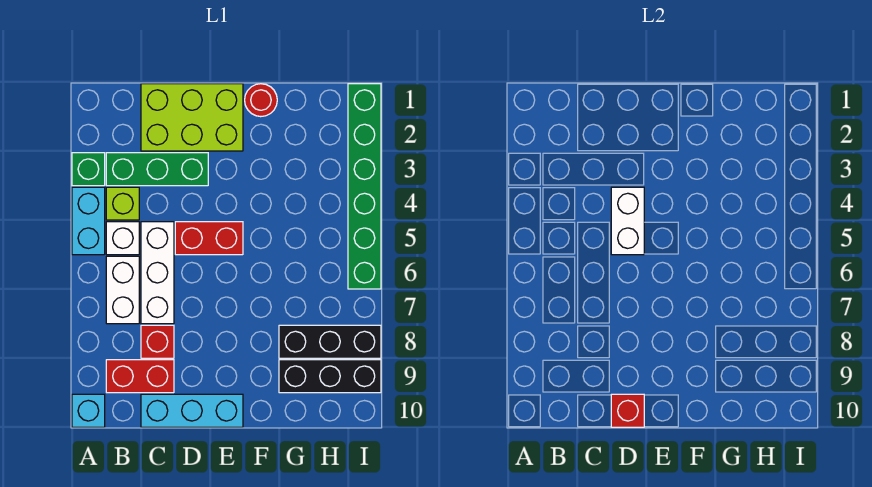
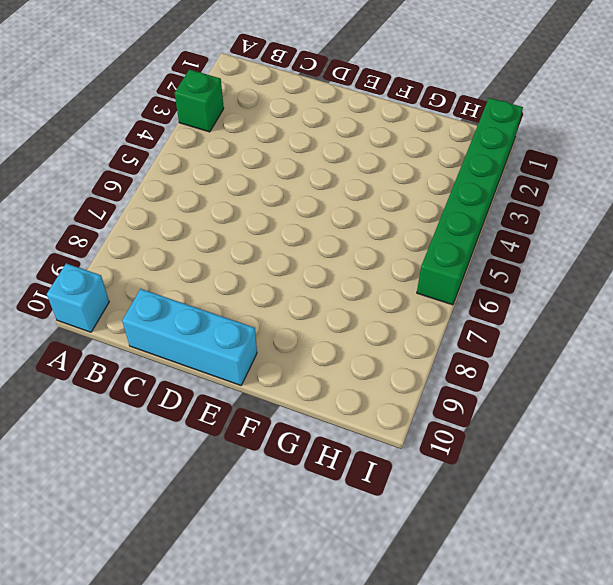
none -> cyan 1x2 brick [72,187,105,255]
none -> green 1x3 brick [106,153,208,186]
none -> lime 1x1 brick [106,187,139,220]

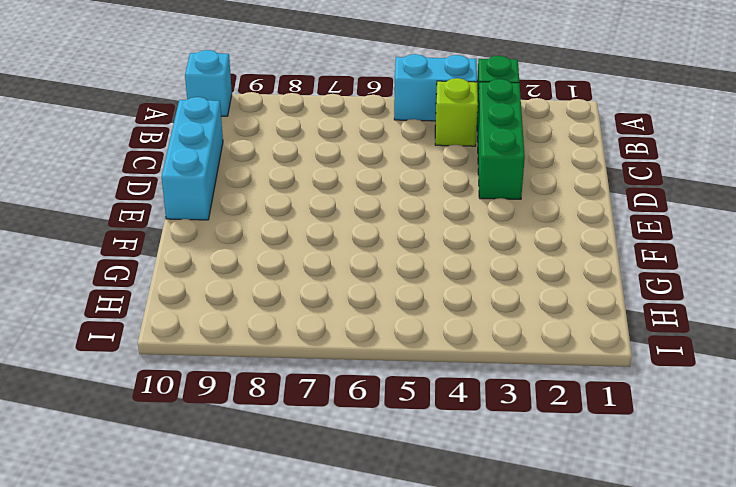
none -> white 1x1 brick [106,222,139,255]
none -> white 1x2 brick [106,256,139,324]
none -> red 1x2 brick [106,360,174,393]

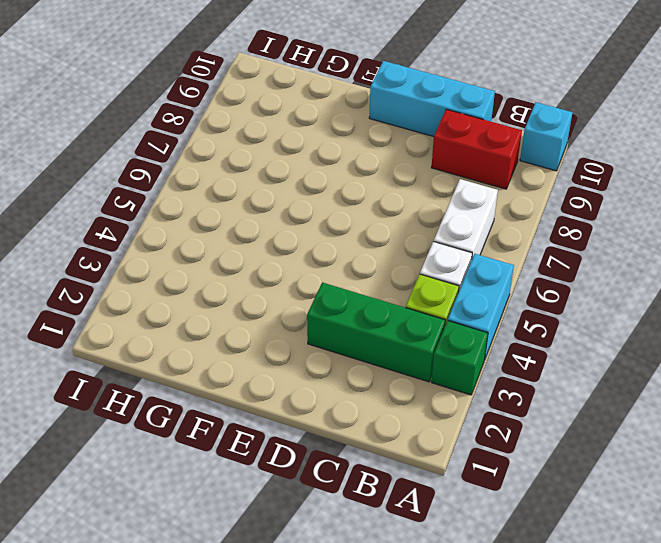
none -> lime 2x3 brick [141,84,243,151]
none -> white 1x3 brick [141,222,174,324]
none -> red 1x1 brick [141,325,174,358]

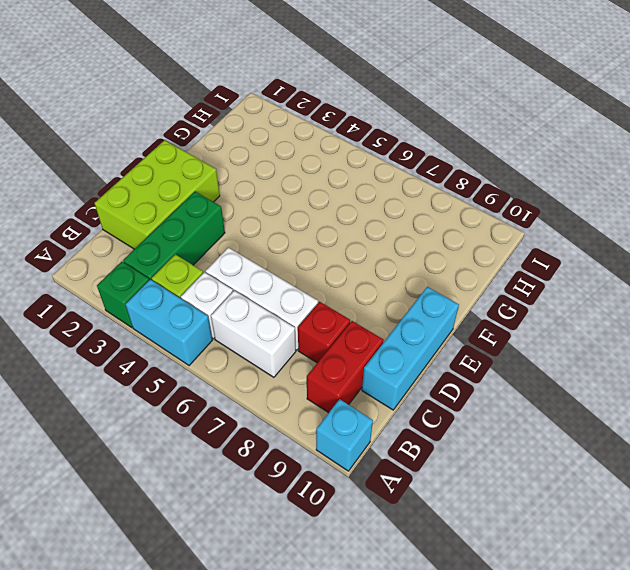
none -> red 1x2 brick [175,222,243,255]
none -> red 1x1 round brick [245,84,277,117]
none -> black 1x3 brick [279,325,381,358]

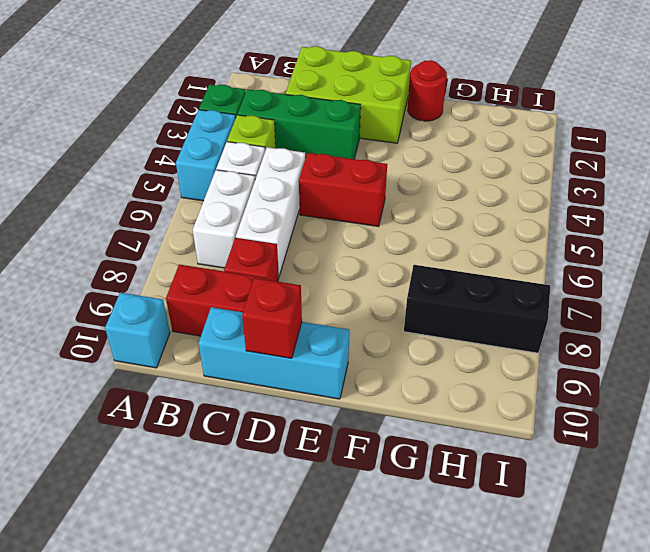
none -> black 1x3 brick [279,360,381,393]
none -> green 1x6 brick [348,84,381,289]
none -> white 1x2 brick [611,187,644,255]

